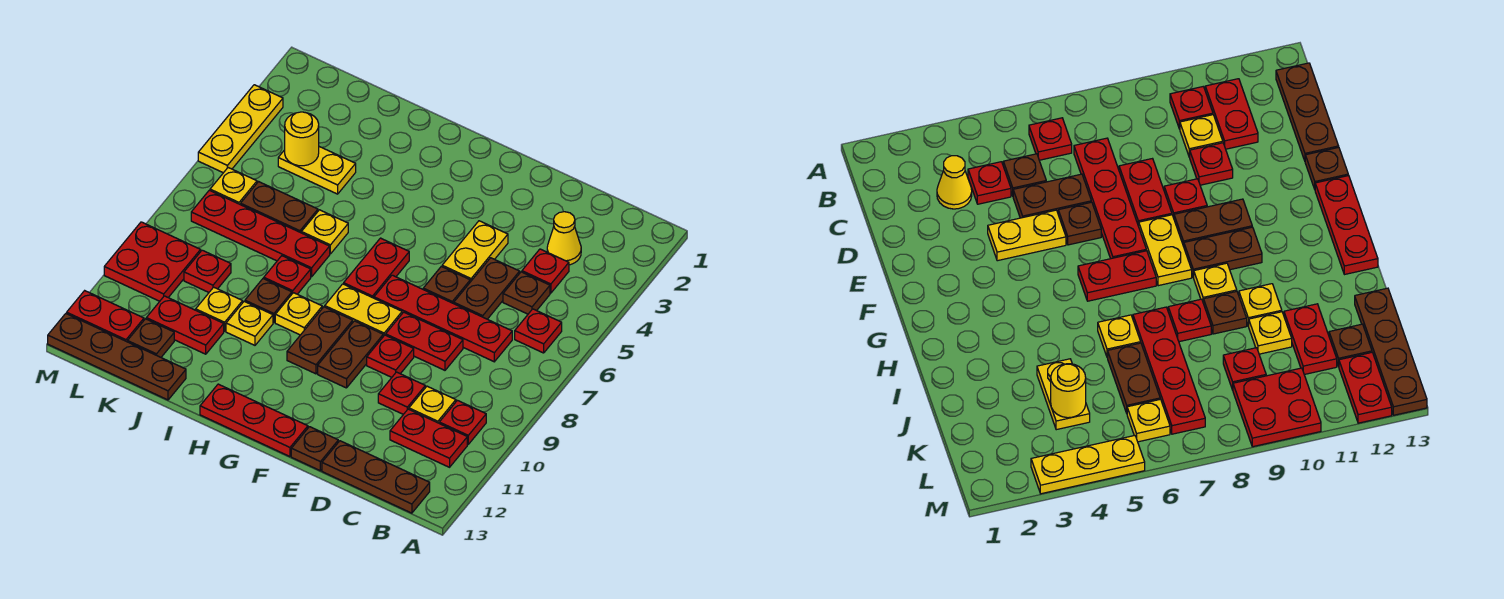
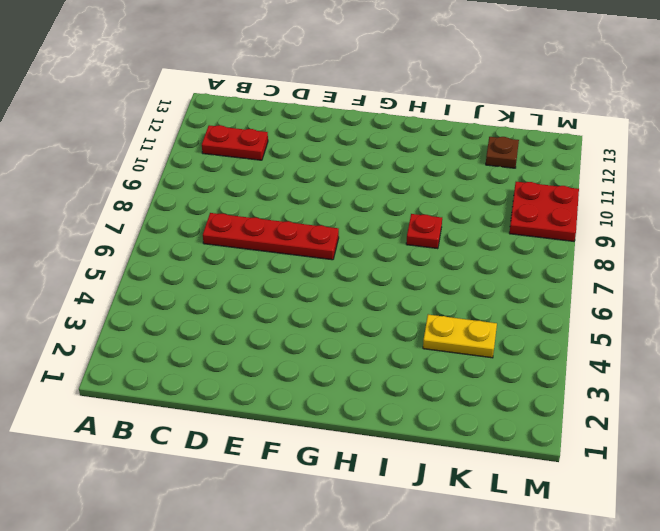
none -> red 1x1 plate [515,309,562,353]
none -> red 1x1 plate [439,400,486,444]
none -> brown 1x3 plate [322,441,430,513]
none -> yellow 1x1 cone [547,212,581,265]

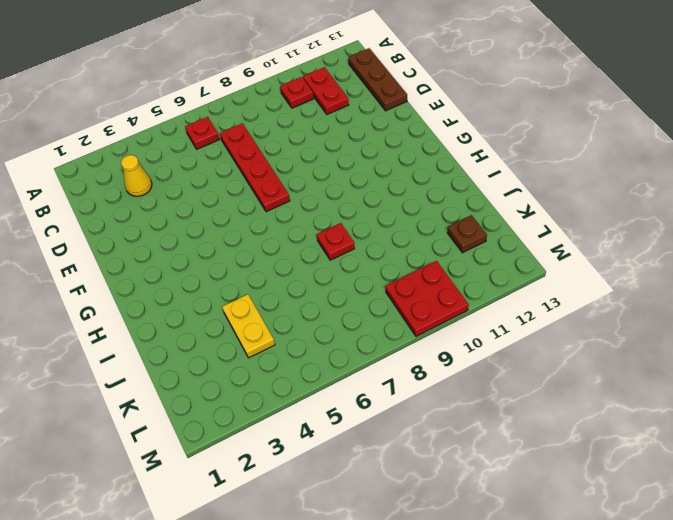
none -> red 1x1 plate [522,249,569,293]
none -> brown 1x1 plate [503,272,550,314]
none -> yellow 1x1 plate [409,386,456,423]
none -> brown 1x2 plate [454,258,520,319]

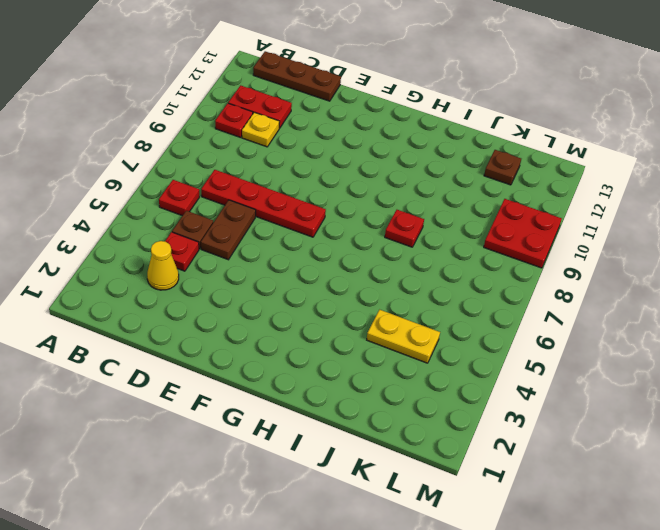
none -> red 1x2 plate [386,312,463,370]
none -> red 1x1 plate [378,372,425,414]
none -> yellow 1x2 plate [442,221,508,282]
none -> brown 1x1 plate [423,266,470,303]

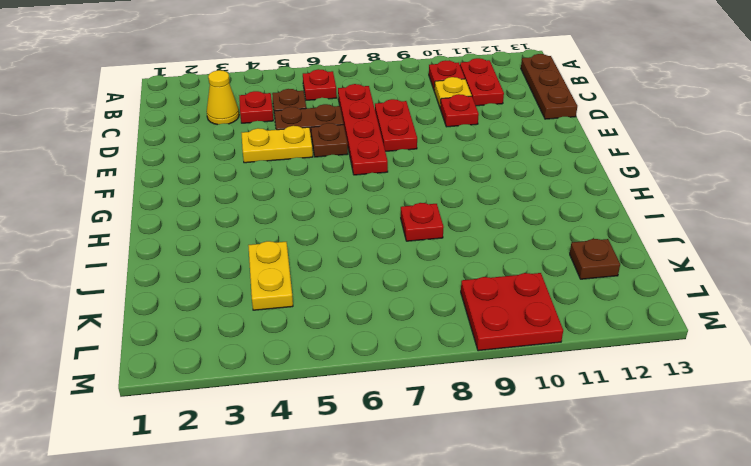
none -> red 1x1 plate [367,335,414,377]
none -> brown 1x1 plate [291,427,338,471]
none -> yellow 1x2 plate [325,284,402,336]
none -> brown 1x2 plate [318,321,383,388]

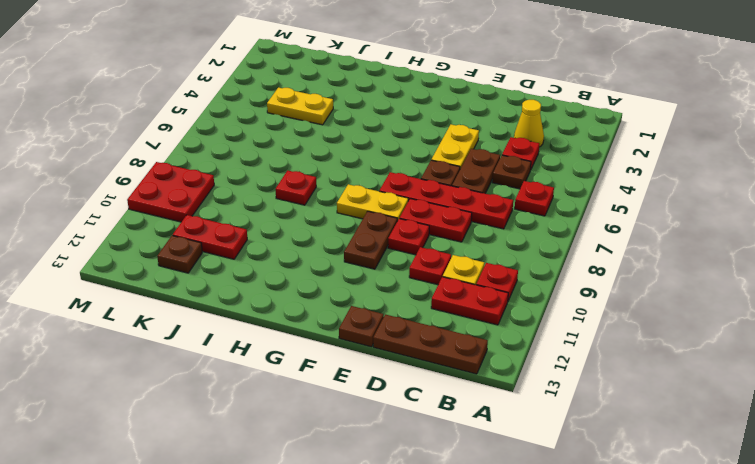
none -> red 1x3 plate [200,384,308,457]
none -> red 1x2 plate [344,238,409,298]
none -> brown 1x2 plate [287,307,353,374]
none -> yellow 1x1 plate [275,293,322,335]

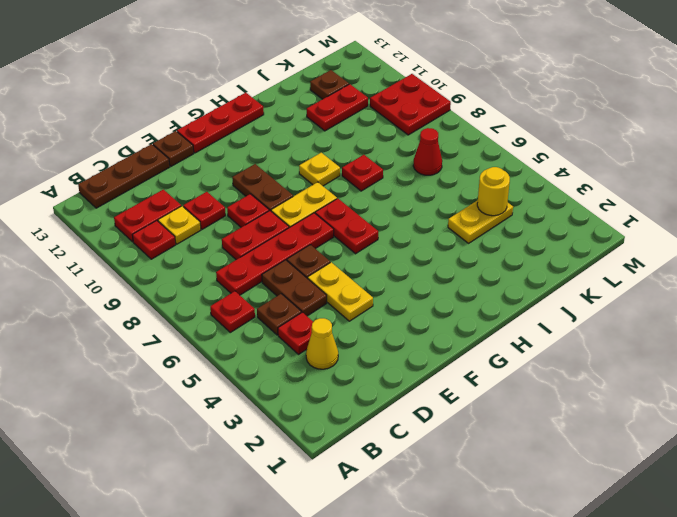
red 1x1 cone [413,128,442,175] -> red 1x4 plate [191,190,330,277]
none -> brown 1x2 plate [287,307,353,374]
none -> yellow 1x1 plate [301,210,348,254]
none -> brown 1x1 plate [245,279,292,323]
none -> yellow 1x1 plate [226,301,273,345]

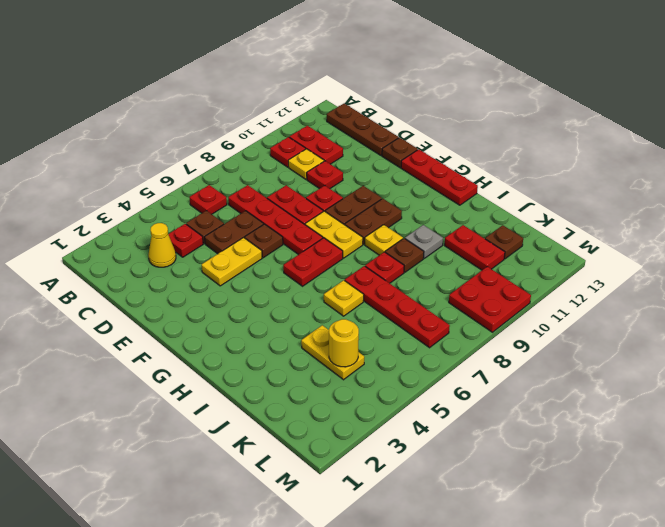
grey 1x1 plate [405,225,443,258] -> yellow 1x1 plate [226,301,273,345]
none -> brown 1x2 plate [241,182,318,233]
none -> yellow 1x1 plate [196,287,243,331]
none -> brown 1x4 plate [48,314,186,400]
none -> red 1x1 plate [184,250,231,292]

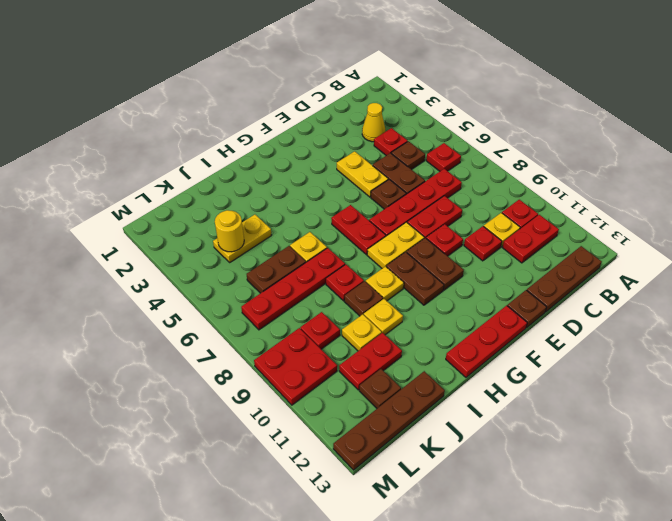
none -> yellow 1x1 plate [210,168,257,205]
none -> red 1x2 plate [67,291,144,342]
none -> yellow 1x3 plate [198,85,283,173]

